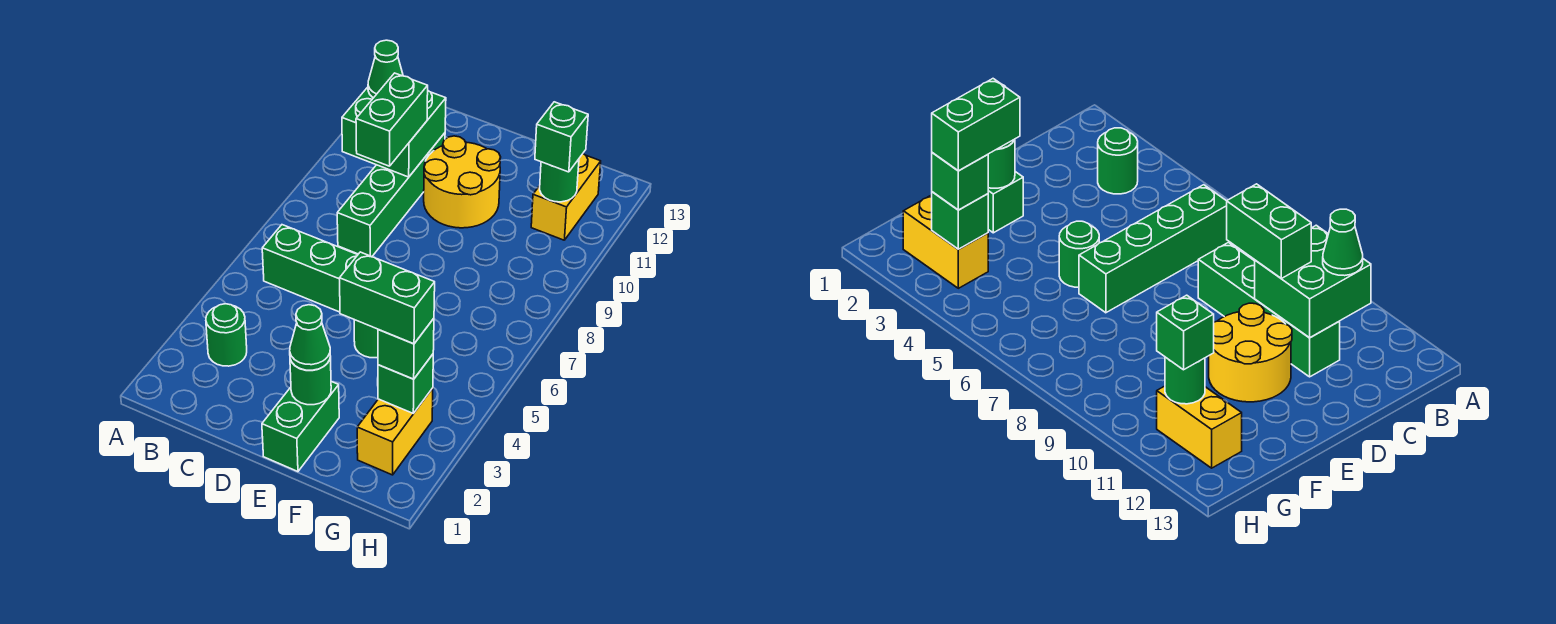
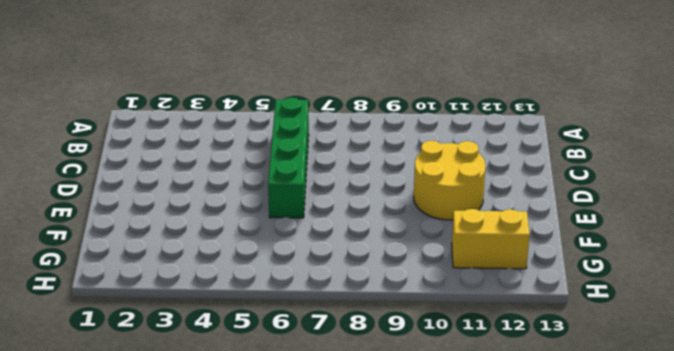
none -> green 1x1 round brick [206,304,247,366]
none -> green 1x4 brick [337,133,445,257]
none -> green 1x2 brick [262,382,339,472]

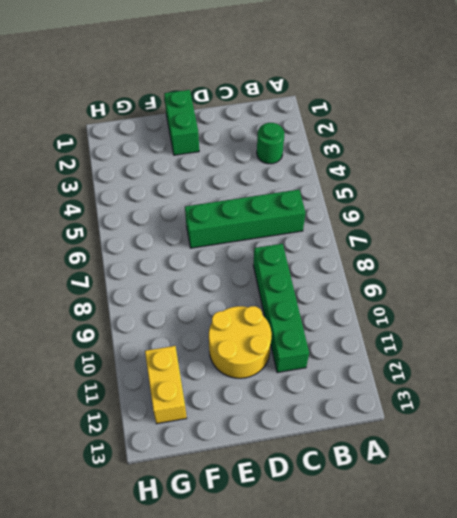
none -> green 1x1 round brick [354,320,378,358]
none -> yellow 1x2 brick [357,388,433,475]
none -> green 2x2 brick [342,87,446,177]

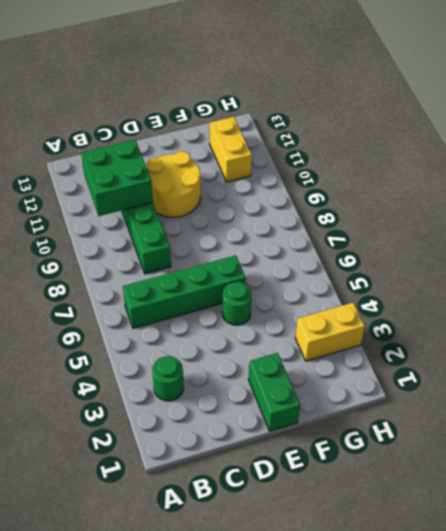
yellow 1x2 brick [295,303,365,361] -> yellow 1x2 brick turned to [357,388,433,475]
none -> green 1x1 round brick [290,356,331,405]
none -> green 1x1 brick [378,354,433,413]
none -> green 1x1 round brick [540,159,579,202]

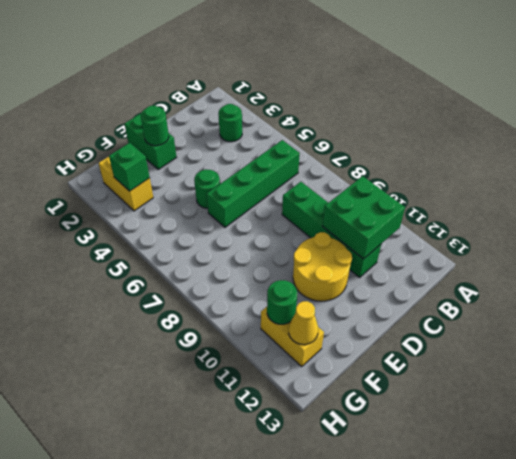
yellow 1x1 cone [289,301,318,345] -> none
none -> green 1x1 cone [368,40,403,98]
none -> green 1x2 brick [356,73,428,166]
none -> green 1x1 cone [290,305,330,370]

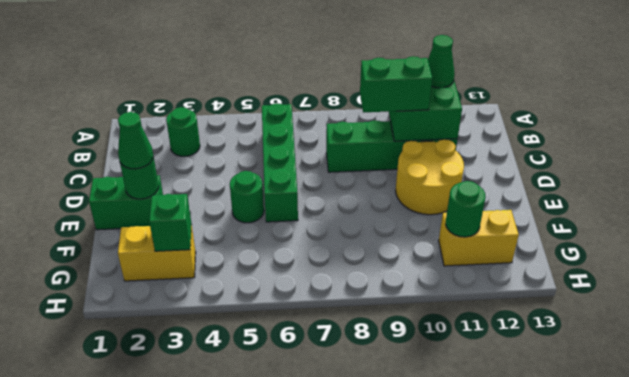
none -> green 1x1 brick [378,318,434,379]
none -> green 1x1 brick [535,102,588,172]
none -> green 1x2 brick [340,252,435,344]

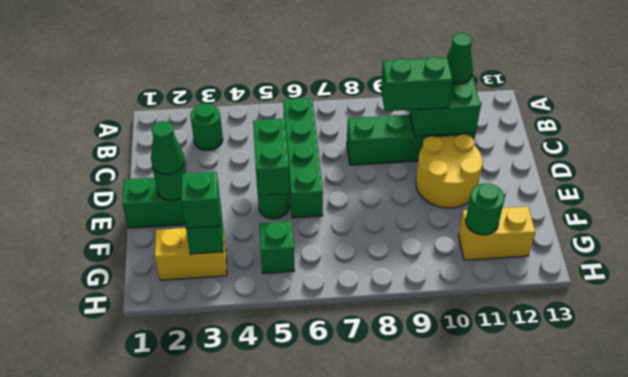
green 1x2 brick [253,119,289,195] -> green 1x2 brick moved to [340,252,435,344]
green 1x1 brick [259,221,295,273] -> green 1x1 brick moved to [535,102,588,172]

